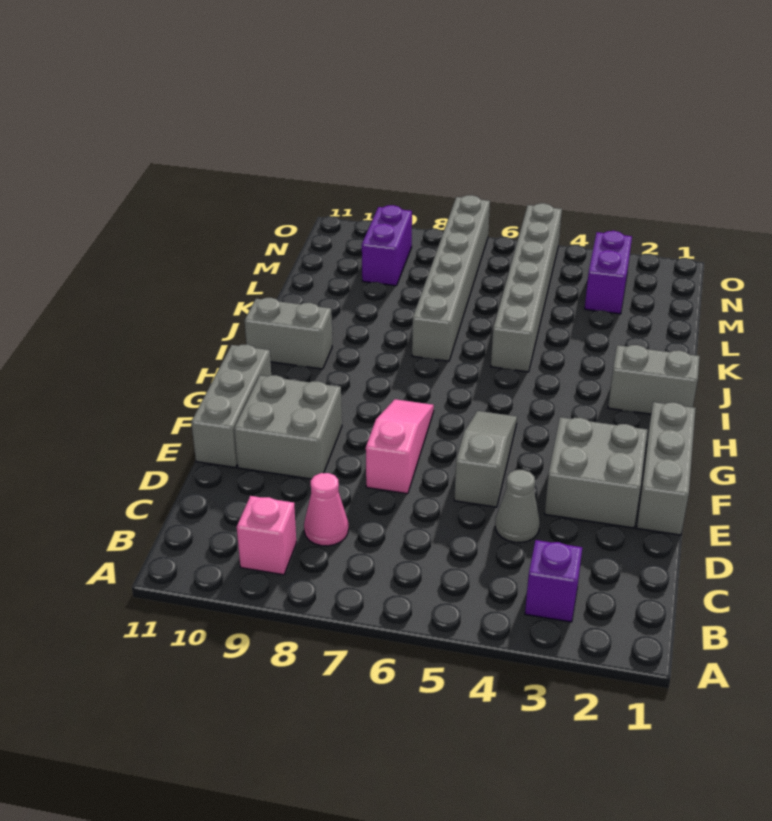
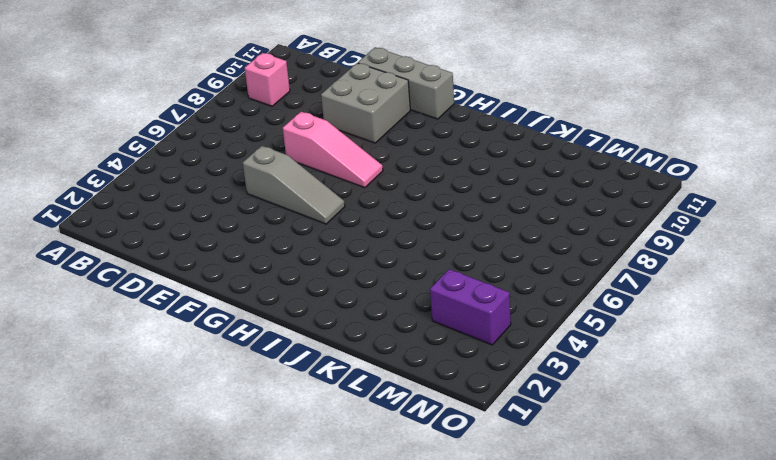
none -> purple 1x1 brick [525,540,582,622]
none -> pink 1x1 cone [304,473,348,546]
none -> grey 1x1 cone [495,470,540,543]

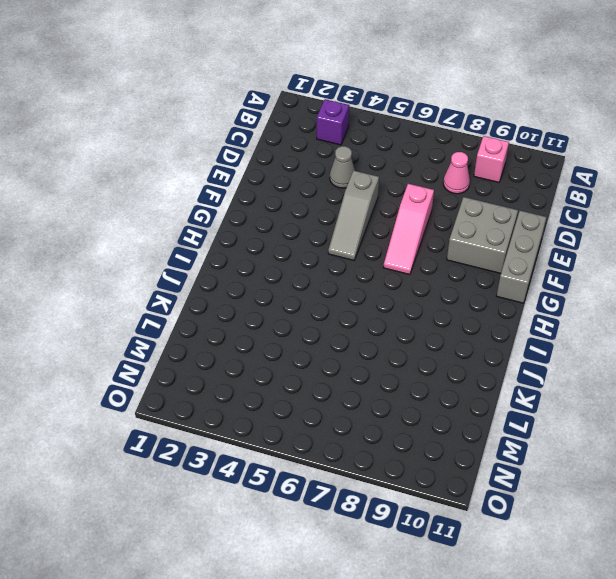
none -> grey 1x3 brick [637,402,696,535]
none -> grey 2x2 brick [545,417,647,528]
none -> grey 1x2 brick [608,345,700,414]

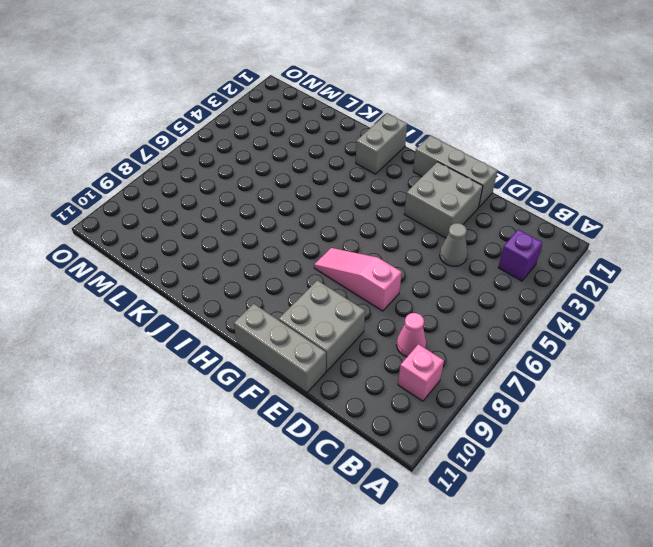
none -> grey 1x3 slope [454,411,517,507]
none -> grey 1x2 brick [244,298,332,369]
none -> grey 1x6 brick [491,203,562,372]

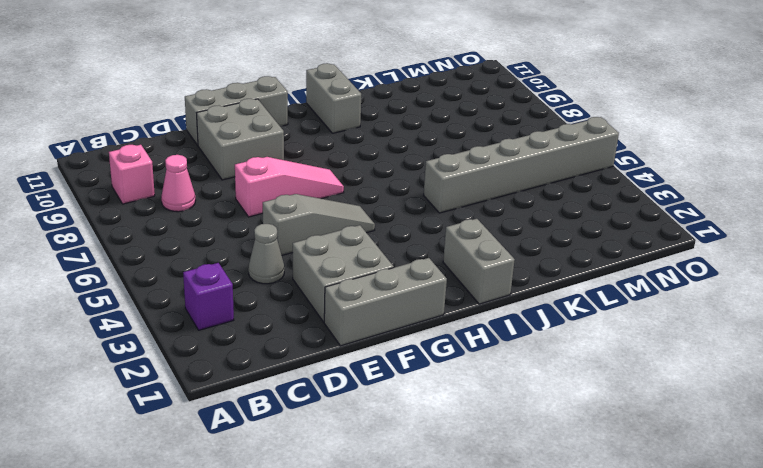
none -> grey 1x6 brick [412,195,490,361]
none -> purple 1x2 brick [585,231,632,314]
none -> purple 1x2 brick [362,205,412,286]

